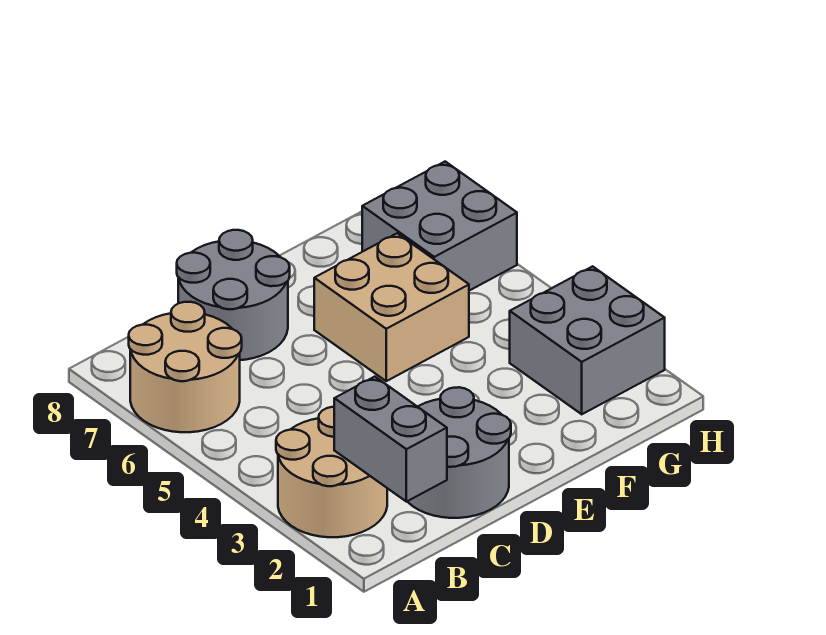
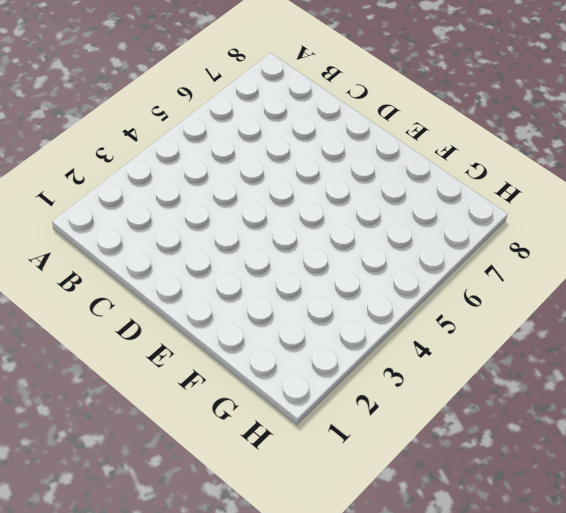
none -> tan 2x2 round brick [276,407,387,537]
none -> tan 2x2 round brick [129,302,242,432]

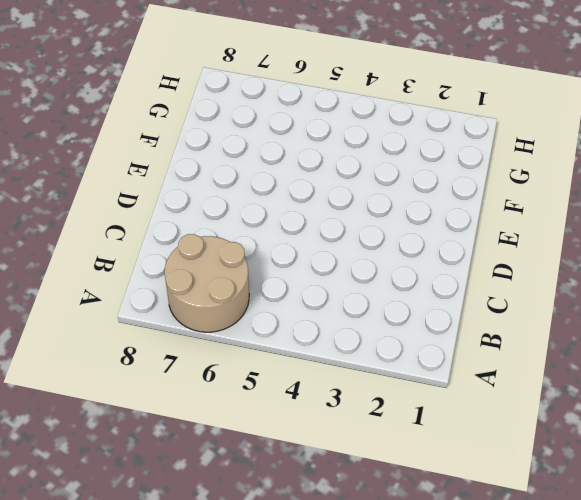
none -> tan 2x2 round brick [276,407,387,537]
none -> grey 2x2 round brick [407,387,511,518]

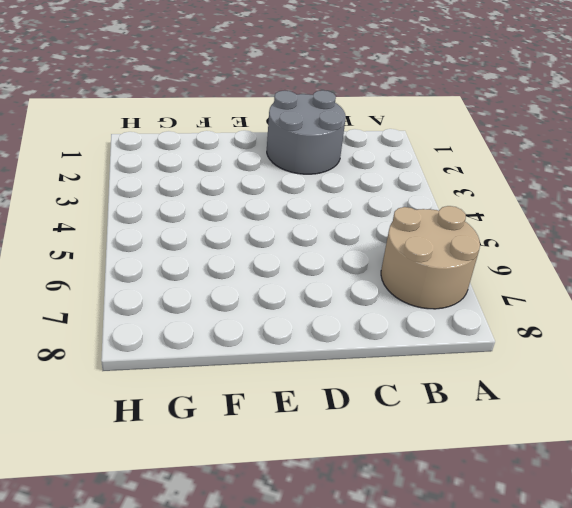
none -> tan 2x2 round brick [276,407,387,537]
none -> grey 2x2 round brick [177,230,290,360]

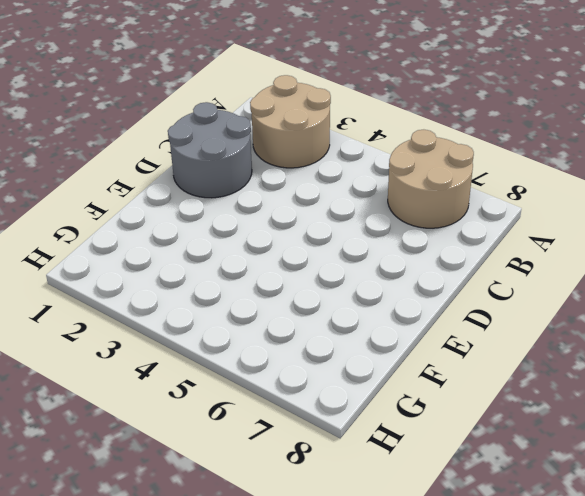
none -> grey 2x2 round brick [177,230,290,360]
none -> tan 2x2 brick [314,233,469,381]

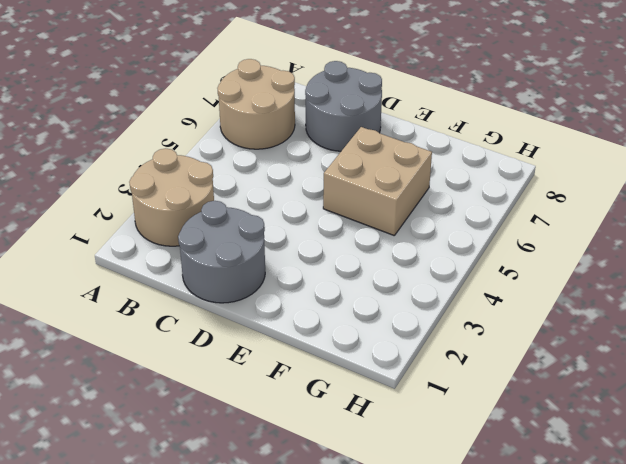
none -> grey 2x2 brick [510,266,665,414]
none -> grey 2x2 brick [362,162,517,291]

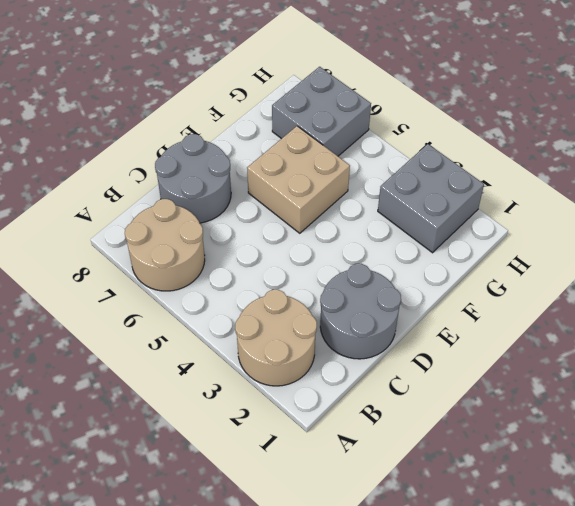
none -> grey 1x2 brick [334,377,447,502]

